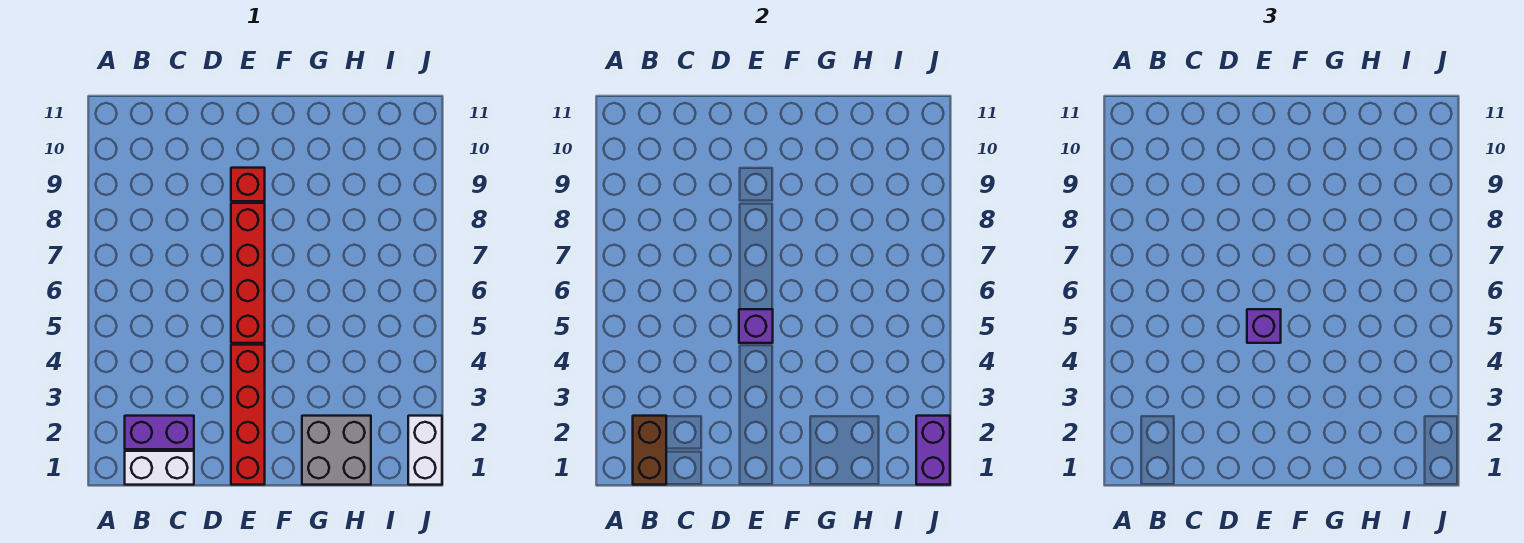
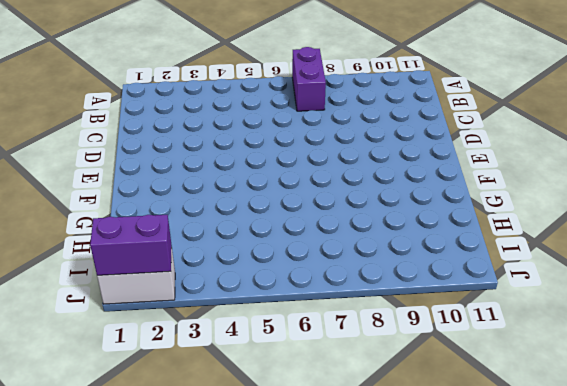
purple 1x2 brick [292,47,326,111] -> purple 1x2 brick moved to [125,416,194,449]
none -> white 1x2 brick [125,451,194,485]
none -> red 1x4 brick [231,345,265,485]

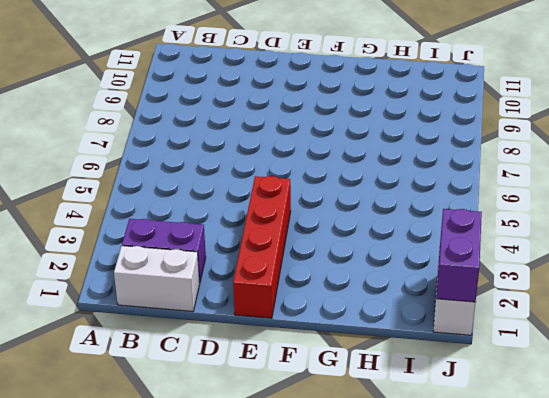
none -> red 1x4 brick [231,203,265,343]
none -> red 1x1 brick [231,168,265,201]

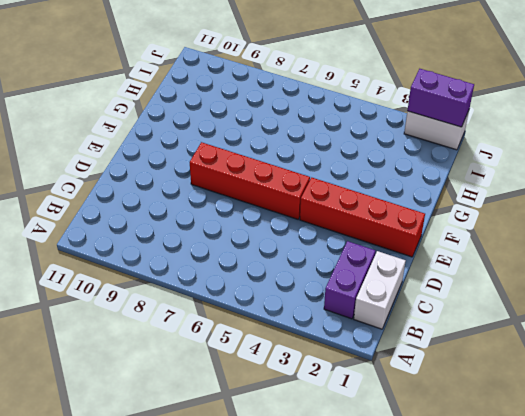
none -> red 1x1 brick [231,168,265,201]
none -> grey 2x2 brick [302,416,371,485]

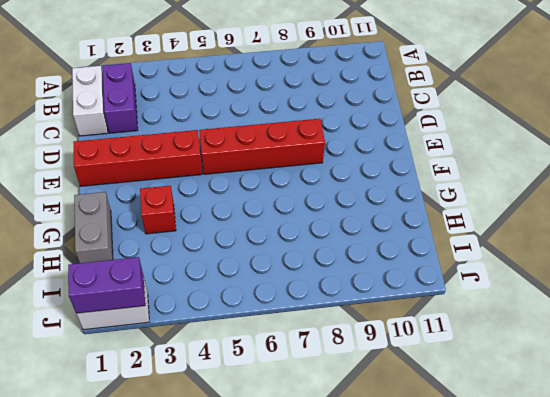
grey 1x2 brick [74,192,113,263] -> grey 2x2 brick [302,416,371,485]
red 1x1 brick [140,186,176,234] -> red 1x1 brick moved to [231,168,265,201]
none -> brown 1x2 brick [633,416,666,485]
none -> purple 1x1 brick [739,309,773,343]

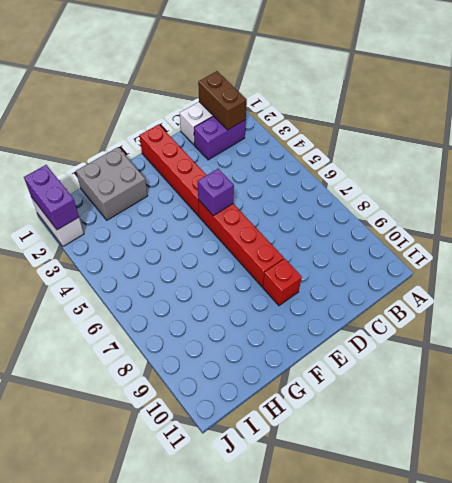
none -> purple 1x1 brick [1247,309,1281,343]

